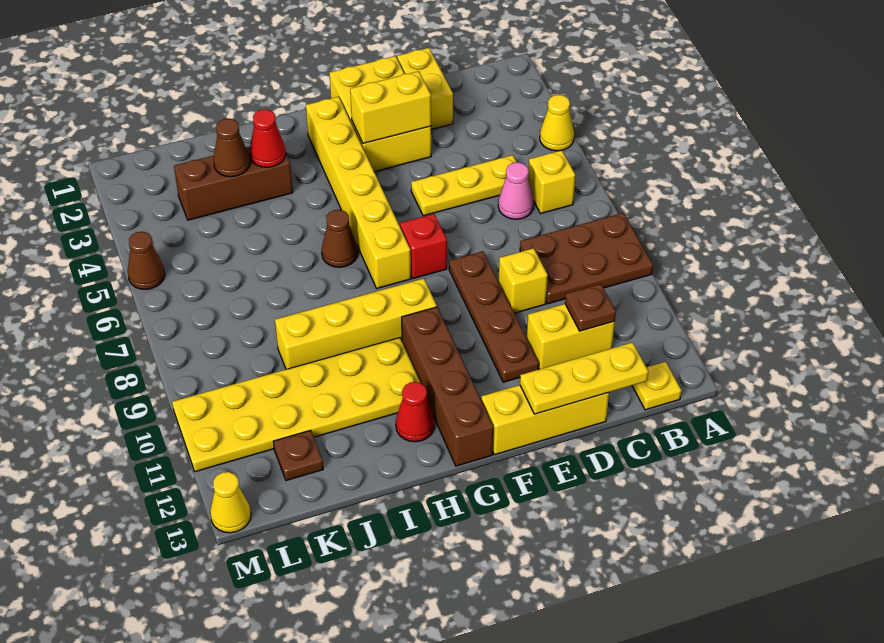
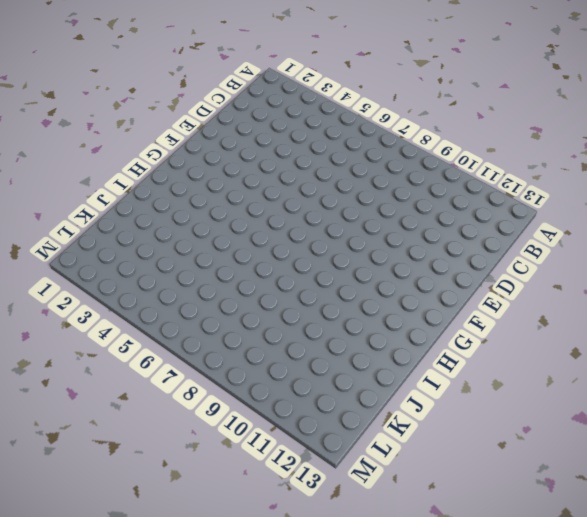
none -> yellow 1x1 cone [540,95,574,151]
none -> brown 2x3 plate [520,213,653,304]
none -> yellow 1x1 brick [528,150,575,214]

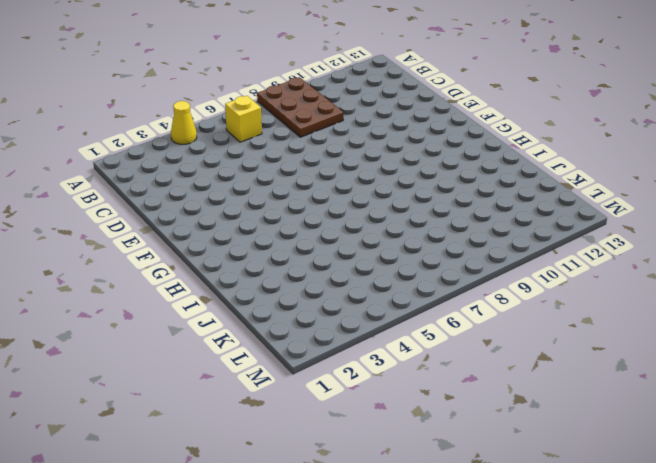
none -> yellow 1x1 plate [632,362,681,410]
none -> yellow 1x3 plate [411,155,517,216]
none -> pink 1x1 cone [498,162,534,219]

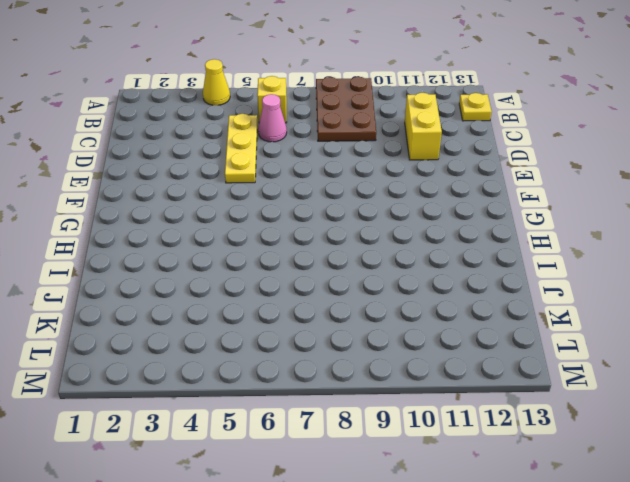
none -> yellow 1x2 brick [397,48,453,129]
none -> yellow 1x1 brick [498,248,548,313]
none -> yellow 1x3 brick [481,385,609,455]

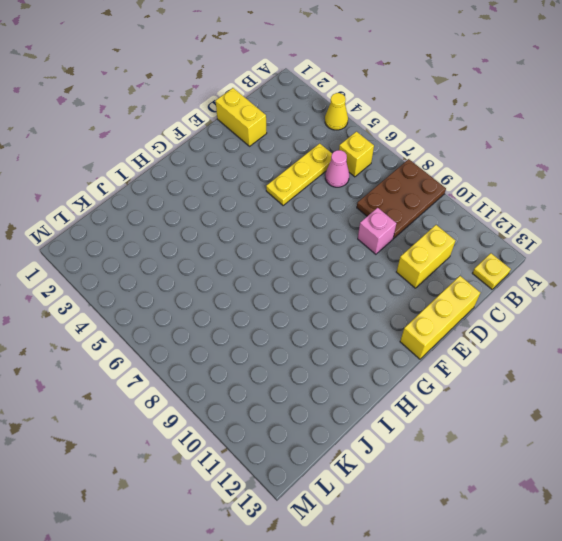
pink 1x1 brick [358,208,396,254] -> yellow 1x1 brick [498,248,548,313]
none -> yellow 2x3 brick [329,56,431,172]
none -> brown 1x4 plate [449,251,539,382]
none -> red 1x1 brick [400,214,447,278]

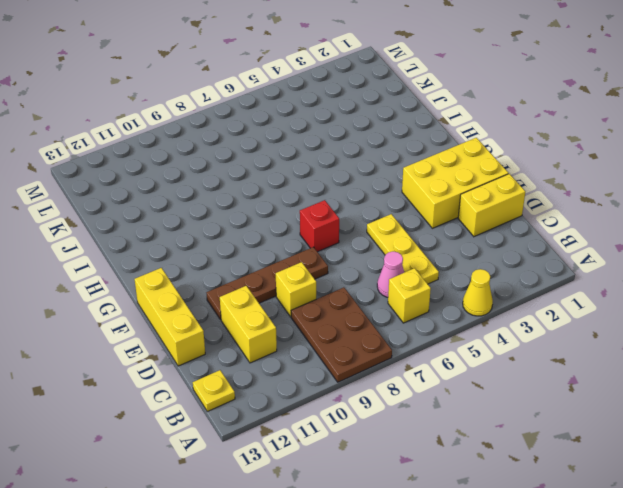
none -> yellow 1x6 brick [306,97,411,288]
none -> yellow 1x4 brick [275,278,437,369]
none -> brown 1x4 brick [402,307,493,466]

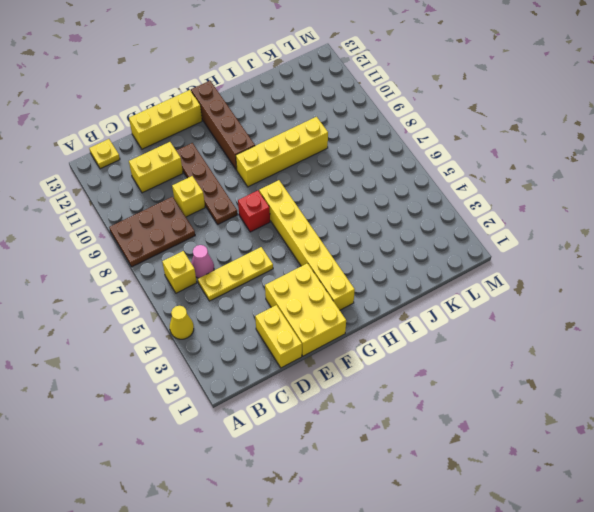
none -> brown 1x1 cone [322,210,358,267]
none -> yellow 2x6 plate [172,338,420,472]
none -> red 1x1 cone [396,382,434,442]

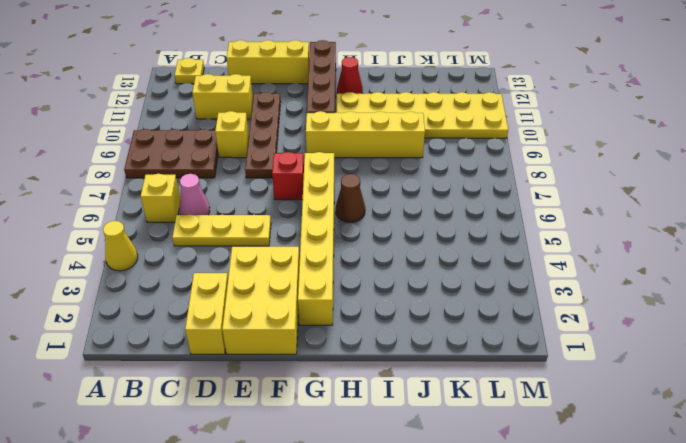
none -> brown 1x3 brick [174,146,293,220]
none -> brown 1x1 plate [273,430,323,481]
none -> brown 1x1 cone [128,232,165,289]

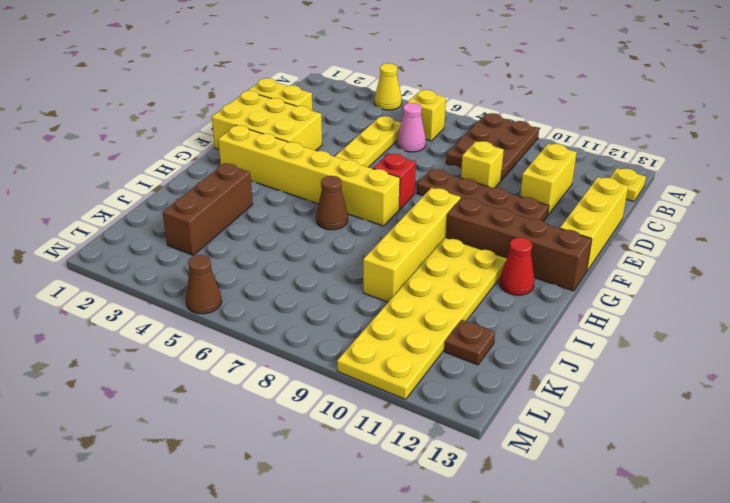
none -> yellow 1x1 cone [210,472,251,533]
none -> brown 1x1 plate [565,284,616,331]
none -> yellow 1x3 plate [520,342,648,414]

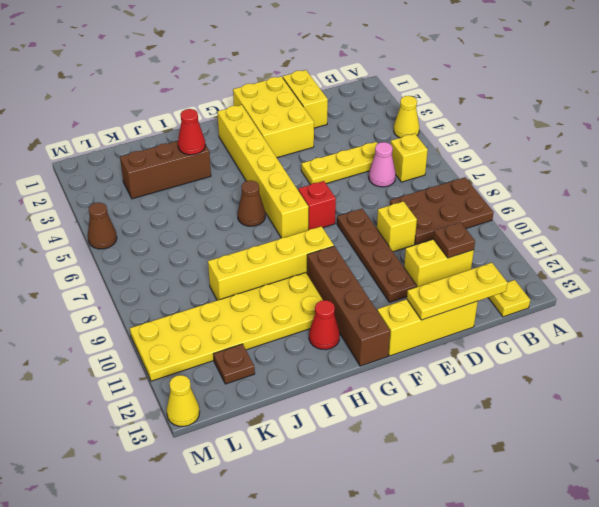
none -> yellow 1x2 brick [350,71,431,144]
none -> brown 1x1 cone [213,119,250,177]

